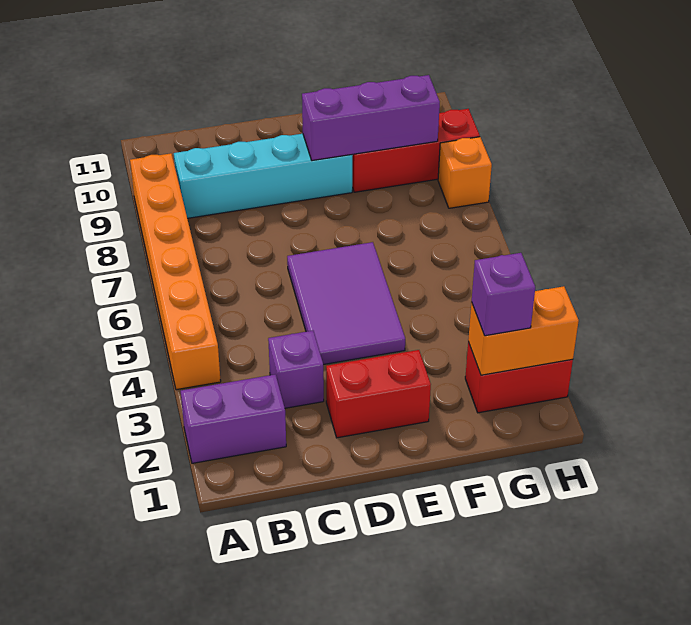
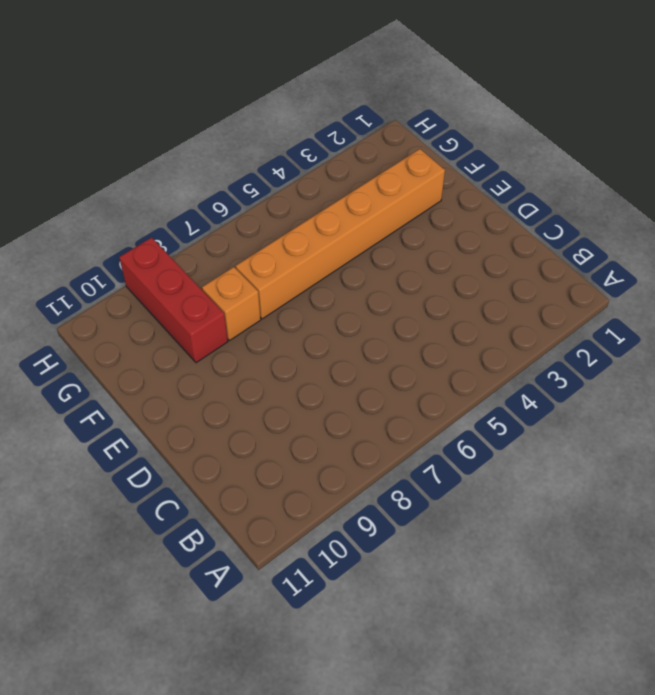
orange 1x6 brick [236,149,445,319] -> orange 1x6 brick moved to [130,153,221,390]
orange 1x1 brick [202,267,261,340] -> orange 1x1 brick moved to [438,137,492,208]
none -> purple 1x2 brick [181,375,286,463]
none -> cyan 1x4 brick [174,134,352,218]
none -> purple 1x1 brick [268,331,324,408]

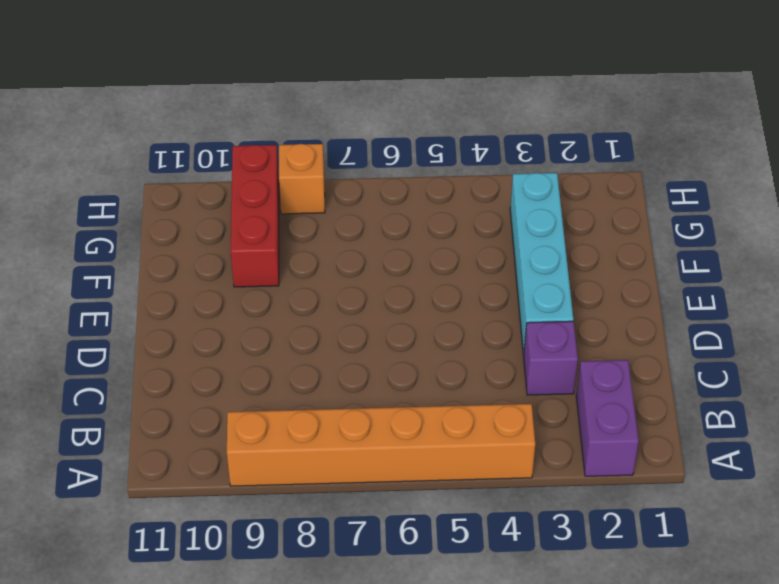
cyan 1x4 brick [510,173,573,355] -> cyan 1x4 brick moved to [174,134,352,218]
none -> red 1x2 brick [326,350,431,438]
none -> purple 2x3 tile [287,242,405,365]
none -> red 1x2 brick [465,342,573,413]

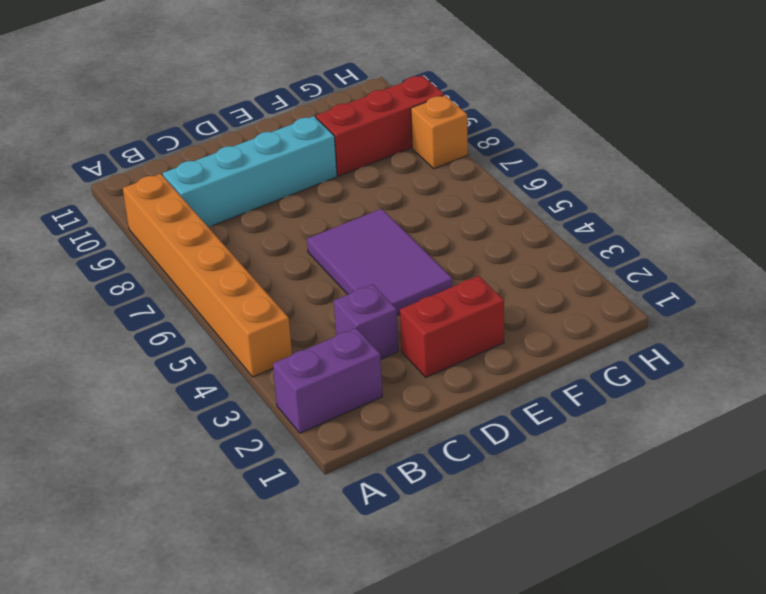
none -> red 1x2 brick [465,342,573,413]
none -> purple 1x3 brick [302,75,440,161]
none -> orange 1x2 brick [468,286,579,375]

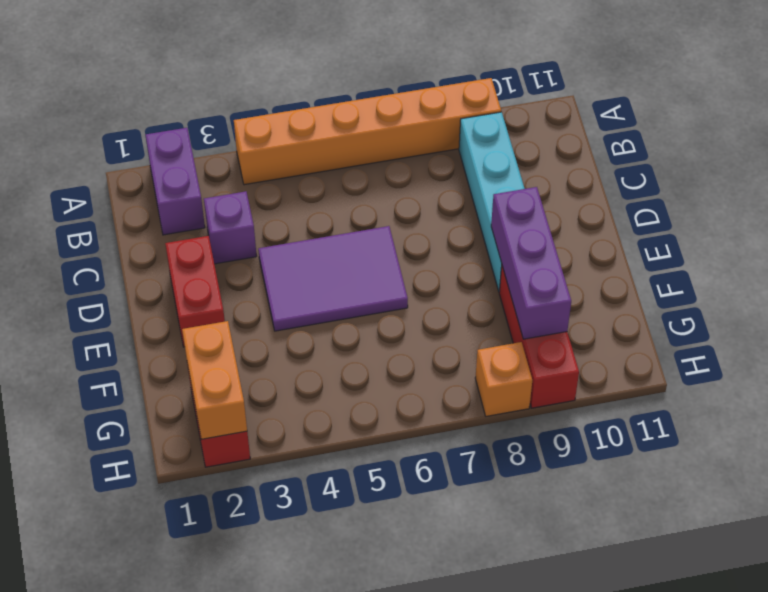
none -> purple 1x1 brick [472,253,535,336]

